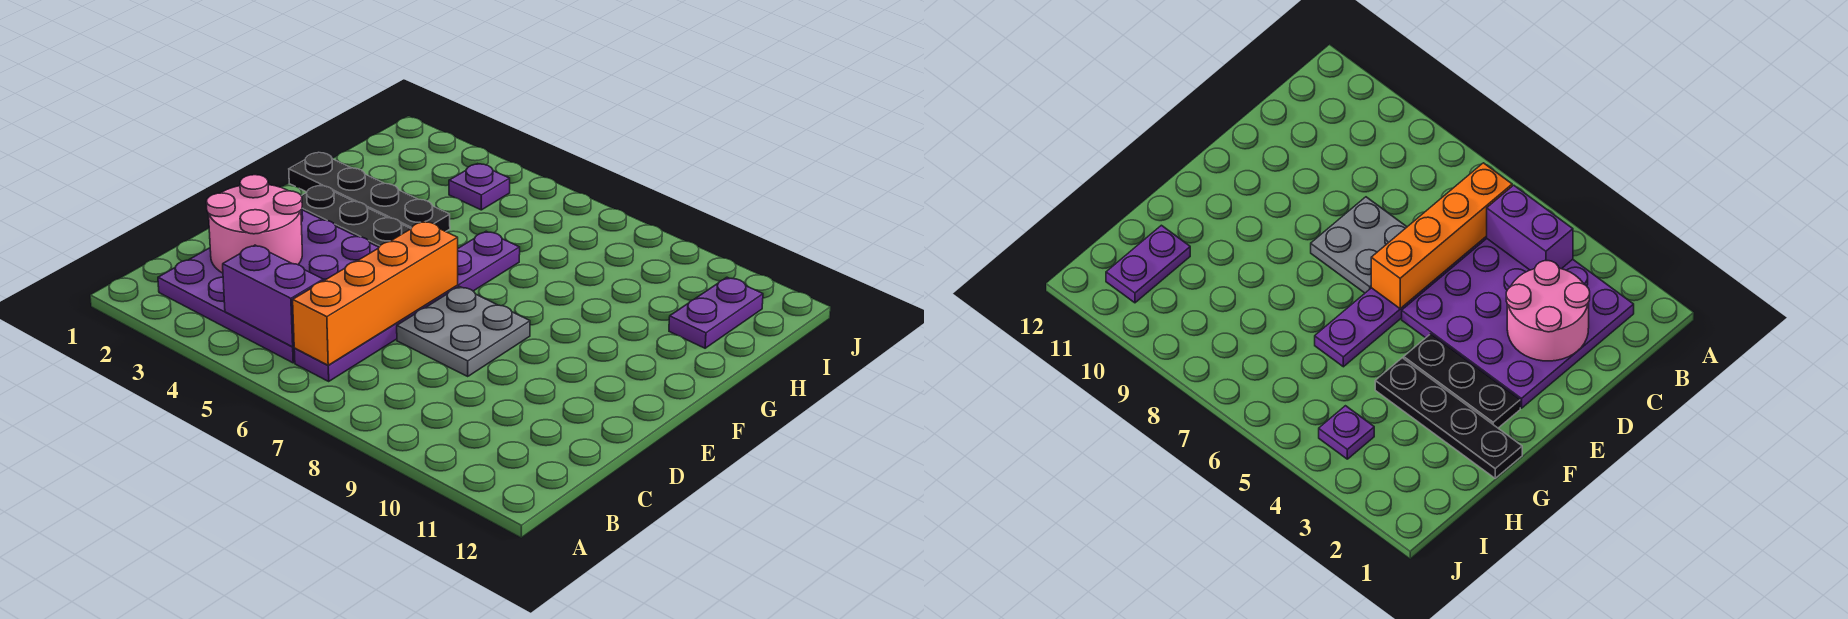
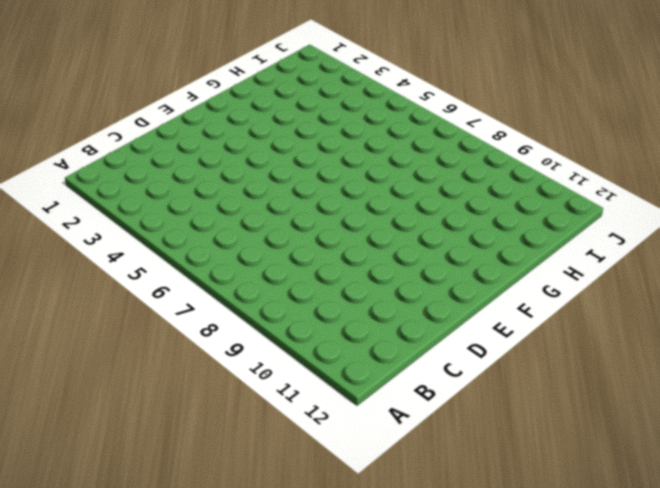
none -> purple 4x4 plate [158,209,379,363]
none -> purple 1x6 plate [294,231,520,381]

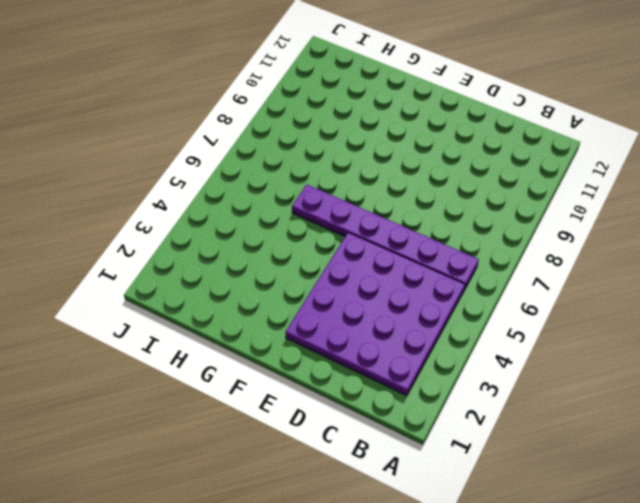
none -> grey 2x2 plate [397,286,530,376]
none -> black 1x3 plate [302,185,410,247]

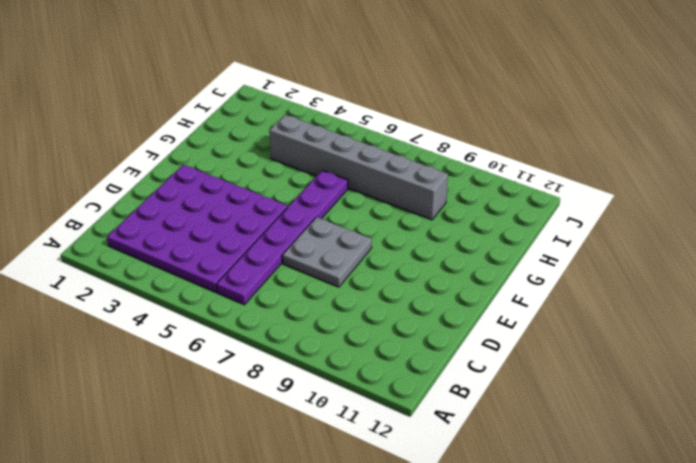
grey 1x6 brick [269,115,448,220] -> none
none -> black 1x3 plate [302,185,410,247]
none -> black 1x4 plate [289,153,450,232]

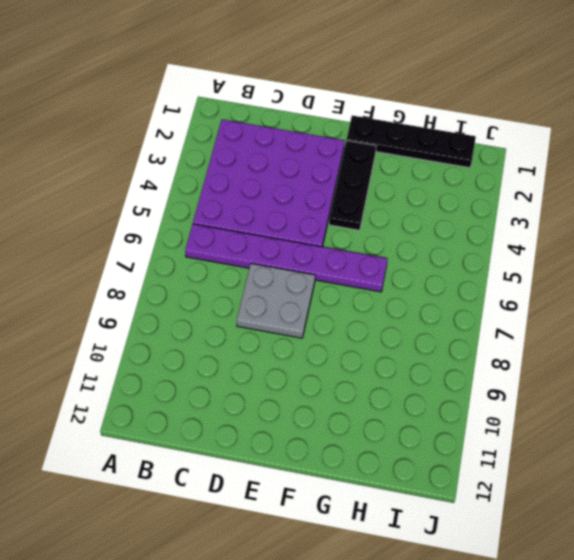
black 1x4 plate [347,116,476,168] -> black 1x4 plate turned to [289,153,450,232]
none -> purple 1x2 plate [669,277,763,348]
none -> purple 1x1 plate [449,164,510,210]

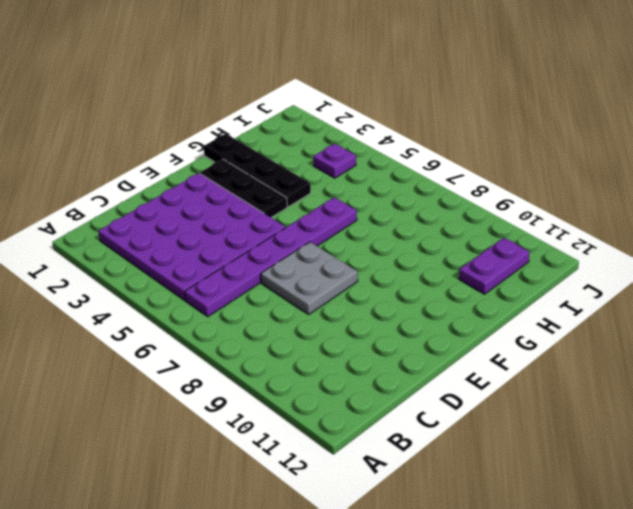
none -> purple 1x2 brick [223,245,323,347]
none -> orange 1x4 brick [293,221,458,365]

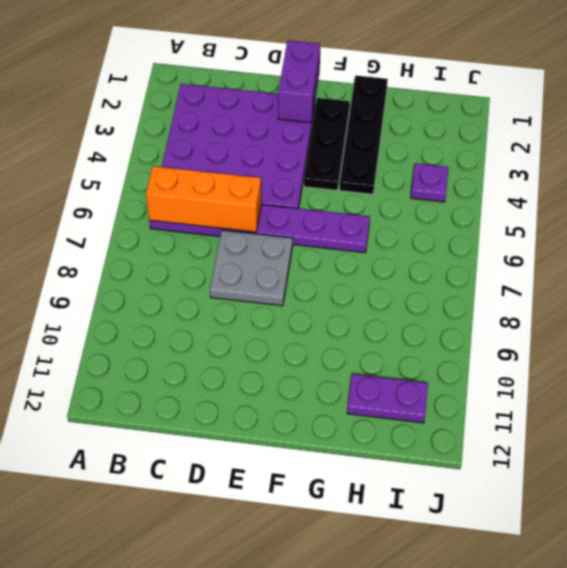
orange 1x3 brick [146,166,261,232] -> orange 1x4 brick [293,221,458,365]
purple 1x2 brick [278,40,320,123] -> purple 1x2 brick moved to [223,245,323,347]
none -> pink 2x2 round brick [206,175,302,273]

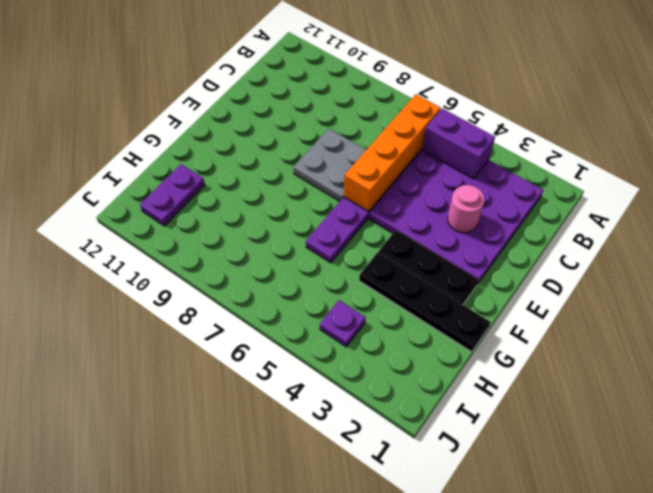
pink 1x1 round brick [448,185,484,233] -> pink 2x2 round brick [206,175,302,273]

